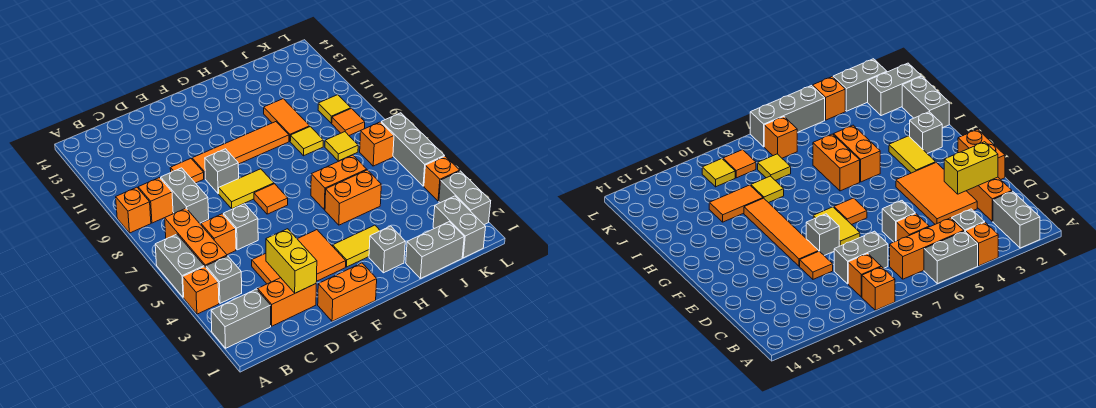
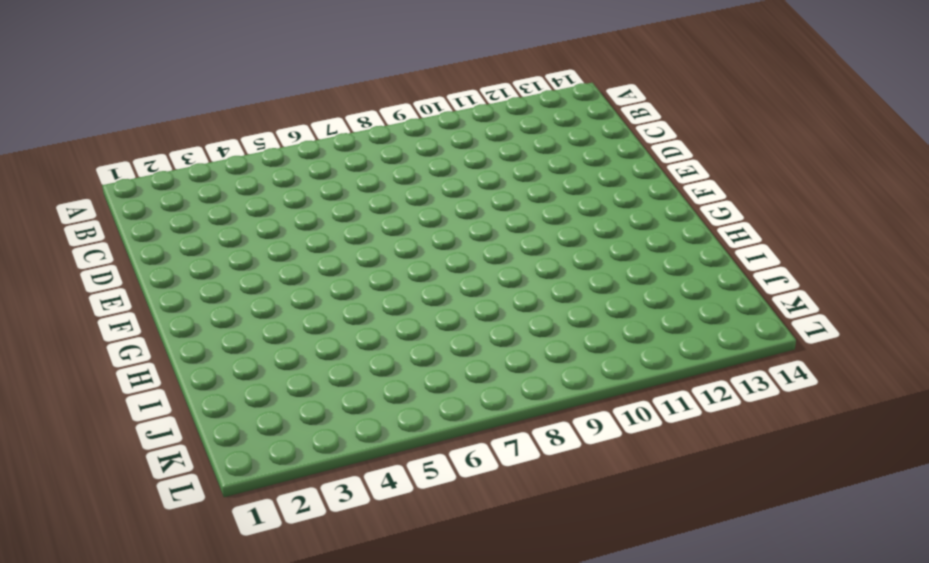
none -> grey 1x2 brick [211,289,271,348]
none -> orange 1x1 brick [183,266,219,314]
none -> grey 1x2 brick [155,234,204,297]
none -> orange 1x1 brick [116,187,151,233]

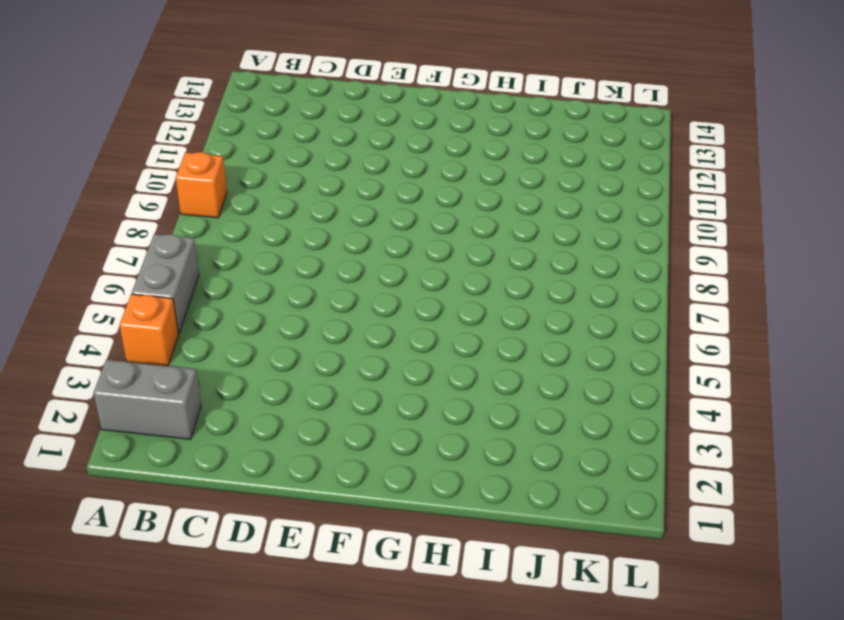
none -> grey 1x1 brick [206,256,242,303]
none -> orange 1x3 brick [165,208,227,267]
none -> orange 1x1 brick [138,178,173,223]
none -> orange 1x2 brick [258,278,316,326]

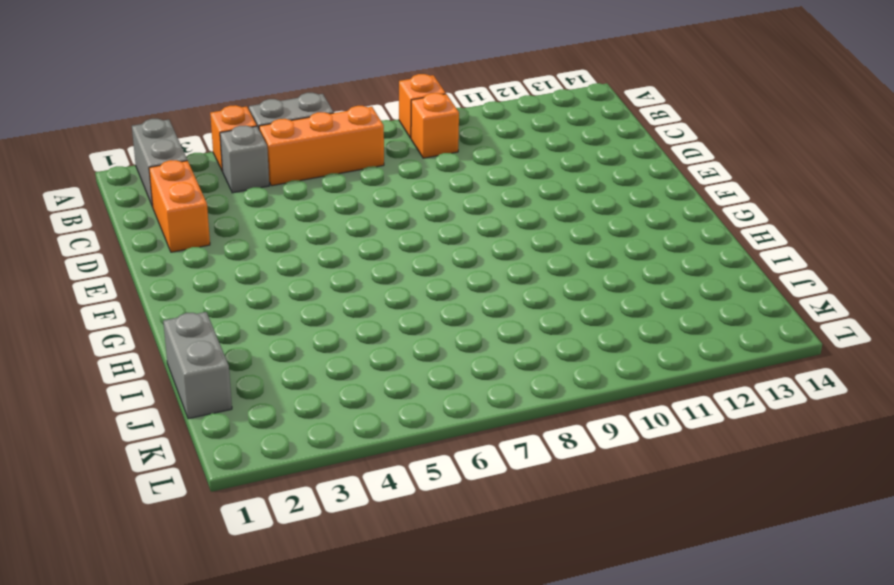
none -> orange 1x1 brick [201,214,236,255]
none -> grey 1x2 brick [161,168,209,223]
none -> orange 2x3 tile [252,230,346,284]
none -> grey 1x1 brick [223,204,258,250]

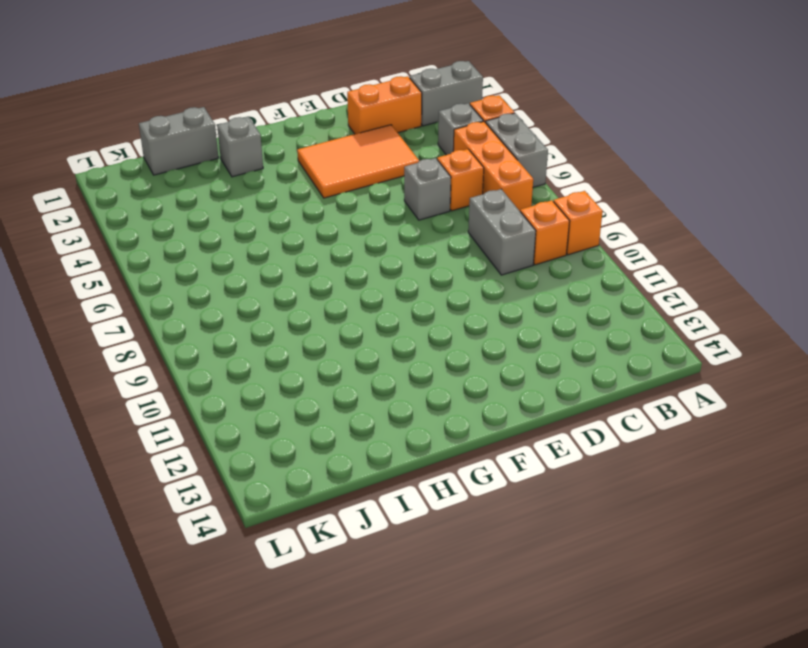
none -> orange 1x1 tile [170,159,204,183]
none -> orange 1x2 brick [318,263,377,321]
none -> yellow 1x2 tile [219,169,274,209]
none -> grey 1x1 brick [205,149,239,194]

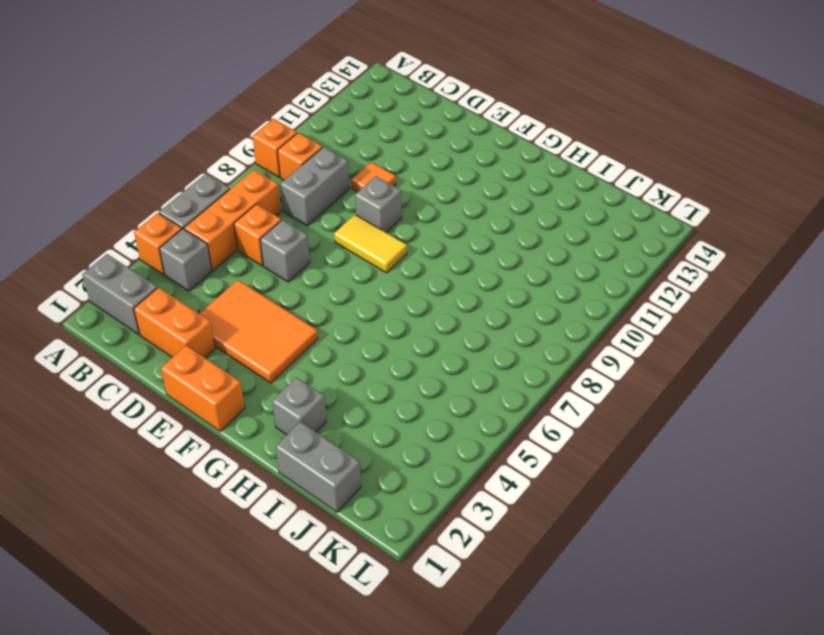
none -> orange 1x4 tile [192,122,289,179]
none -> orange 1x1 tile [254,184,288,214]
none -> yellow 1x2 tile [333,225,380,267]
none -> orange 1x2 brick [325,170,381,225]

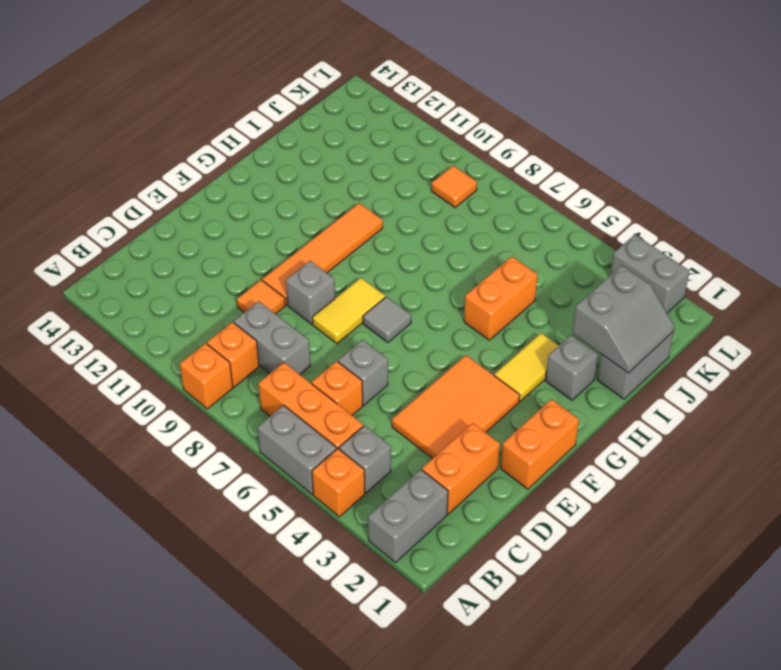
grey 1x1 tile [363,297,411,343] -> orange 1x1 tile [254,184,288,214]
grey 2x2 slope [572,266,675,373] -> none
none -> orange 1x2 brick [311,155,367,210]
none -> yellow 1x1 tile [290,127,323,156]
none -> orange 1x2 tile [264,99,310,141]
none -> yellow 1x1 tile [325,132,358,161]

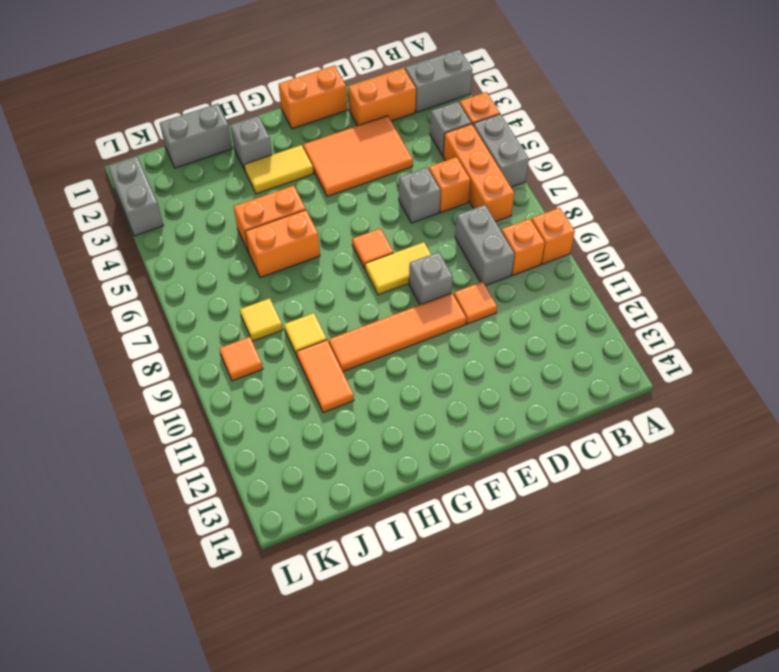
none -> grey 1x2 brick [433,196,486,258]
none -> orange 1x1 brick [360,122,394,166]
none -> yellow 1x1 tile [318,95,351,123]
none -> orange 1x1 brick [424,156,460,201]

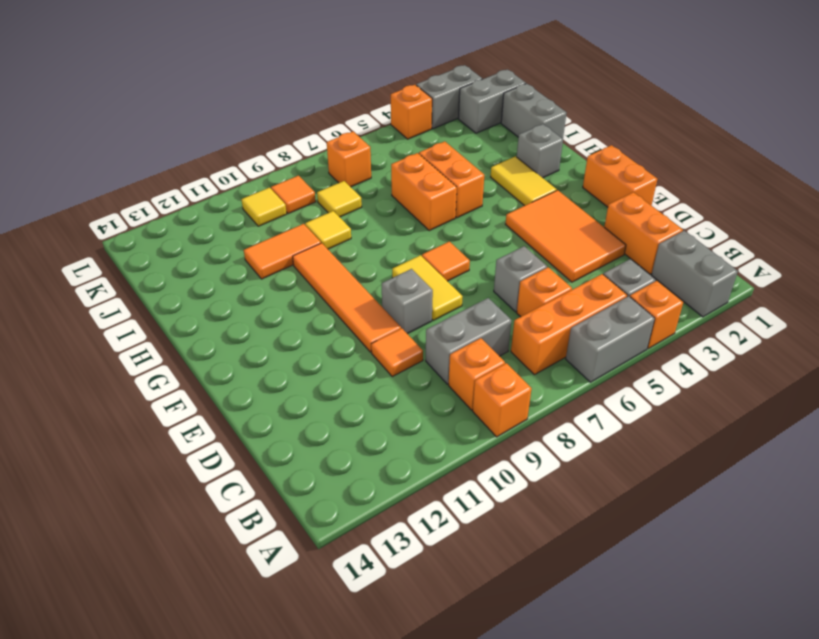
none -> grey 1x3 brick [381,113,444,186]
none -> yellow 1x2 brick [266,229,317,293]

